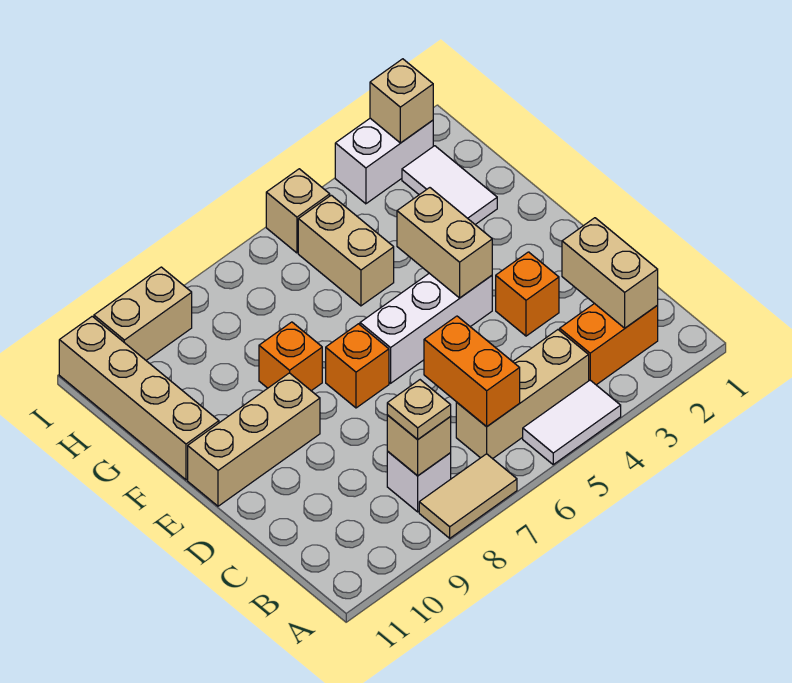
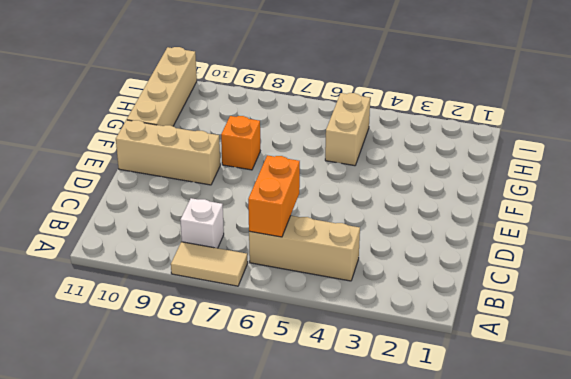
none -> white 1x2 tile [523,380,621,464]
none -> orange 1x2 brick [560,303,658,385]
none -> orange 1x1 brick [496,252,559,336]

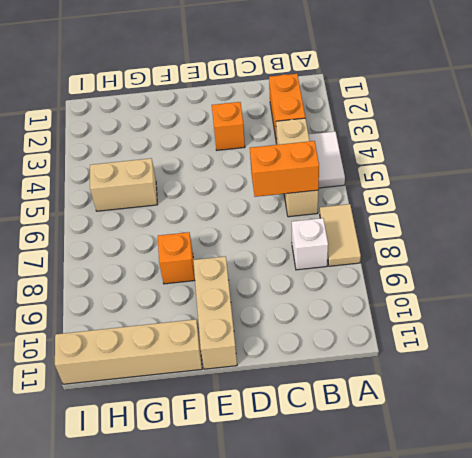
none -> white 1x3 brick [360,273,492,383]
none -> orange 1x1 brick [326,324,389,408]
none -> white 1x2 tile [402,146,497,224]

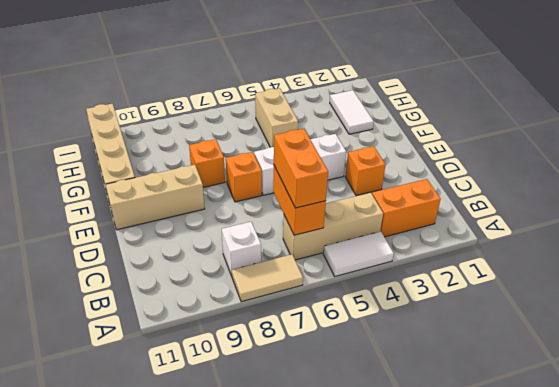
orange 1x2 brick [274,129,328,208] -> none
none -> white 1x2 brick [335,118,433,204]
none -> tan 1x1 brick [266,169,330,253]
none -> tan 1x2 brick [94,267,192,360]

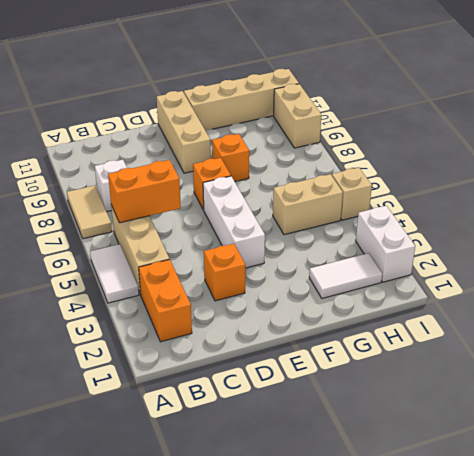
none -> tan 1x2 brick [562,218,658,328]
none -> tan 1x1 brick [387,415,451,476]
none -> tan 1x2 brick [397,188,492,298]

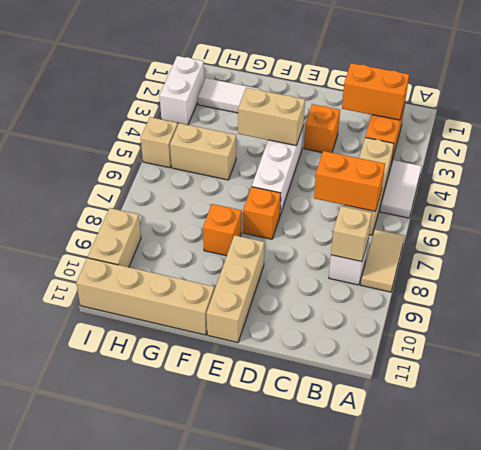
orange 1x2 brick [342,63,409,120] -> tan 1x2 brick [562,218,658,328]
none -> tan 1x1 brick [370,59,433,143]
none -> tan 1x1 plate [387,380,451,440]

